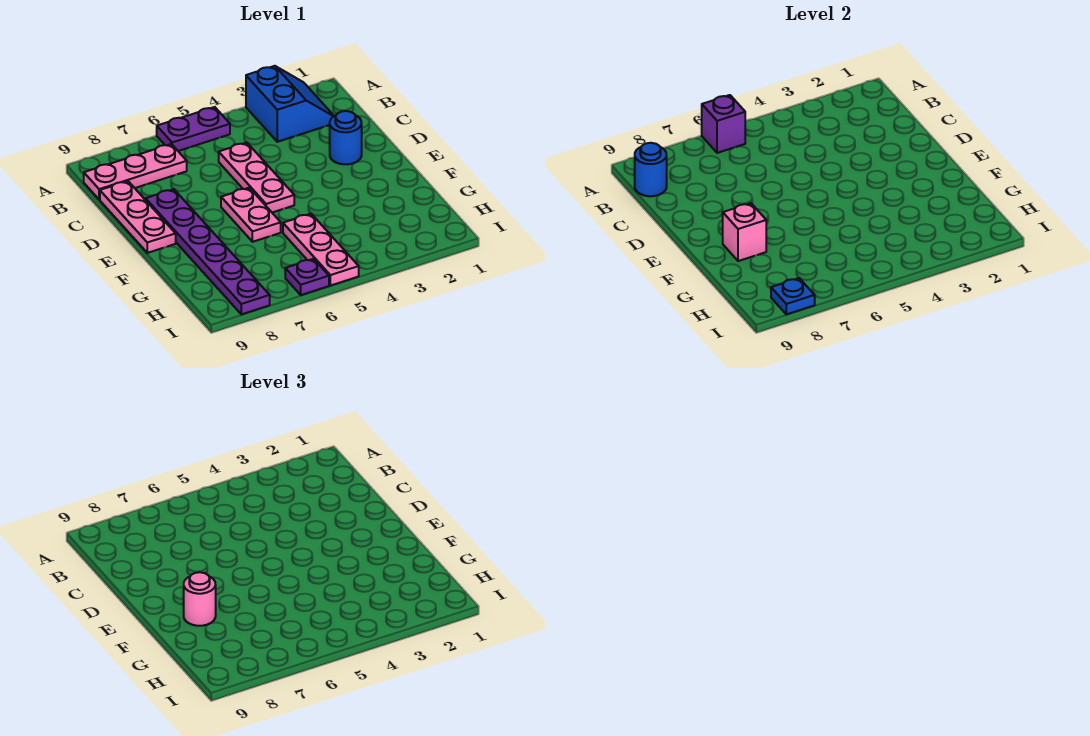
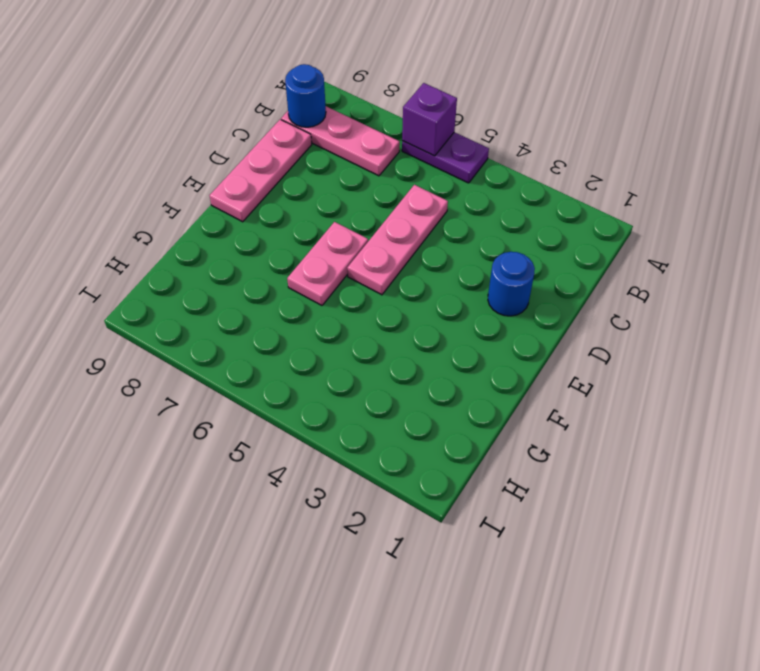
none -> blue 2x2 slope [246,66,334,142]
none -> purple 1x6 plate [146,189,270,314]
none -> pink 1x3 plate [283,214,359,286]

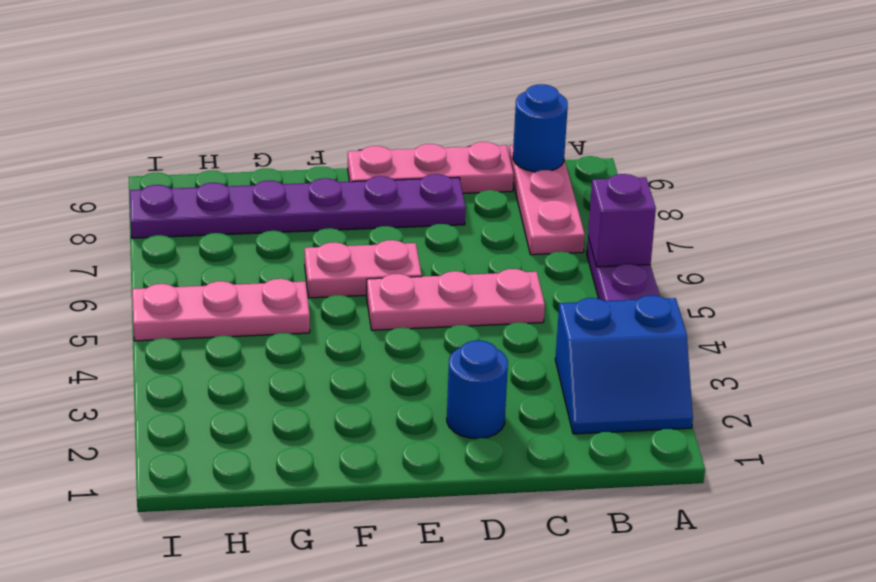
none -> purple 1x1 plate [285,259,329,295]
none -> pink 1x1 brick [723,203,766,261]
none -> blue 1x1 plate [771,278,815,314]

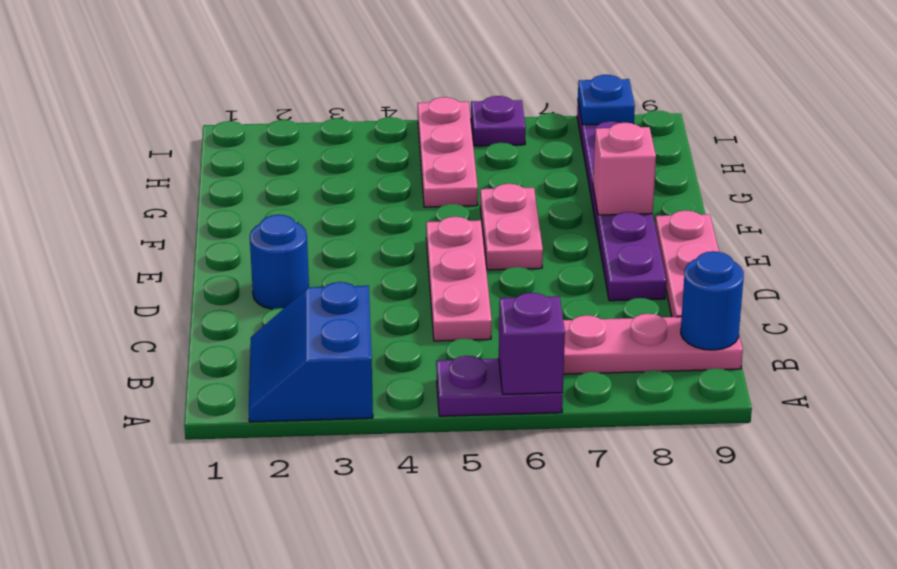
none -> pink 1x1 round brick [184,572,216,626]

